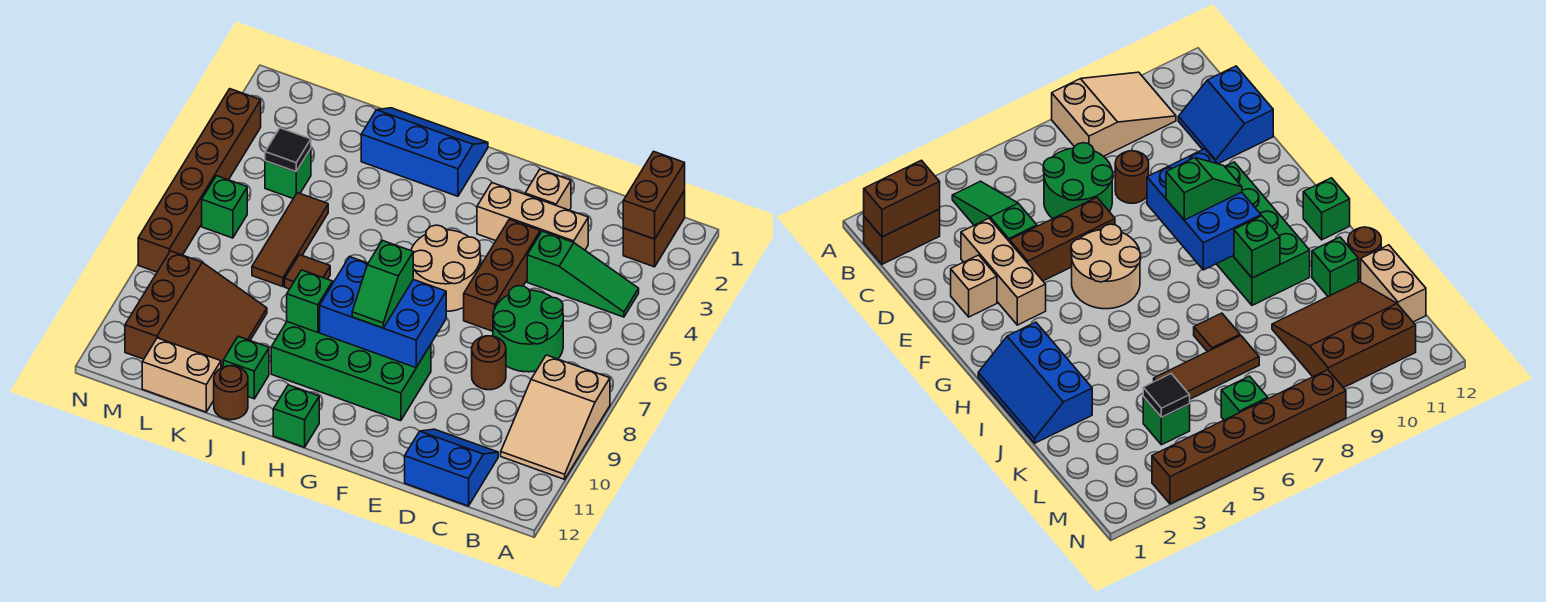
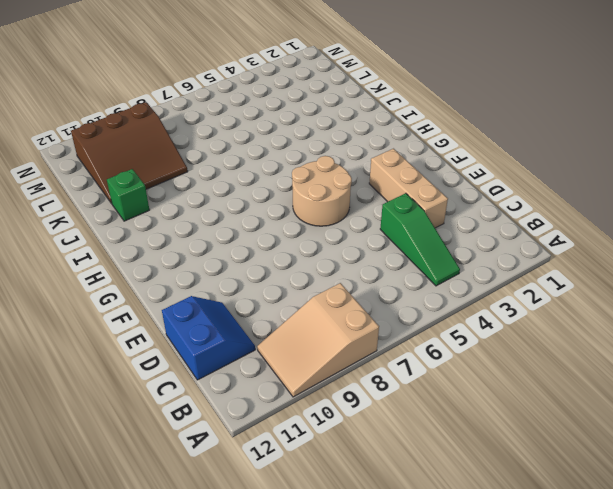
none -> brown 1x2 brick [623,191,685,267]
none -> green 2x2 round brick [493,286,563,372]
none -> brown 1x1 round brick [472,336,506,390]

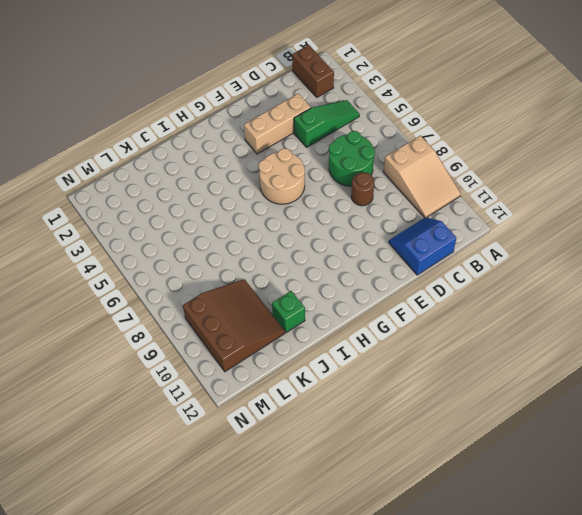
none -> tan 1x1 brick [525,169,571,210]
none -> brown 1x3 brick [464,219,540,331]
none -> green 2x4 brick [271,322,431,421]

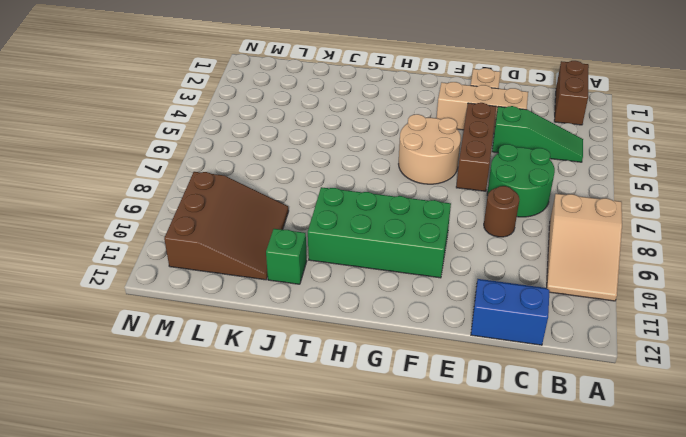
none -> blue 2x3 slope [361,108,488,196]
none -> green 1x1 brick [273,385,319,447]
none -> brown 1x1 tile [285,255,330,289]

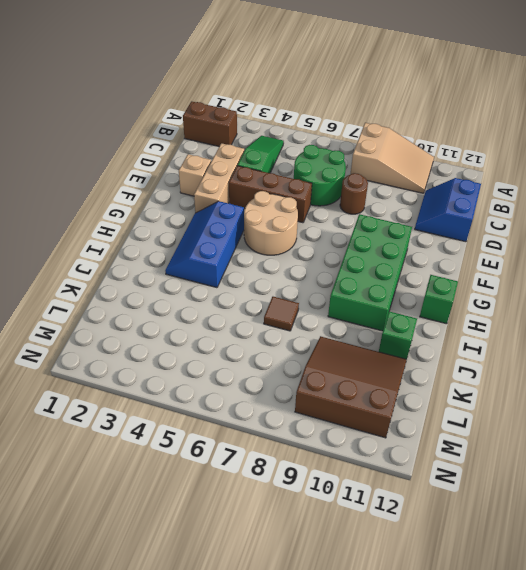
blue 2x3 slope [165,201,244,288] -> blue 2x3 slope moved to [361,108,488,196]
none -> brown 1x1 round brick [214,366,248,420]
none -> brown 1x3 tile [252,193,328,287]
none -> tan 1x2 brick [142,338,221,412]

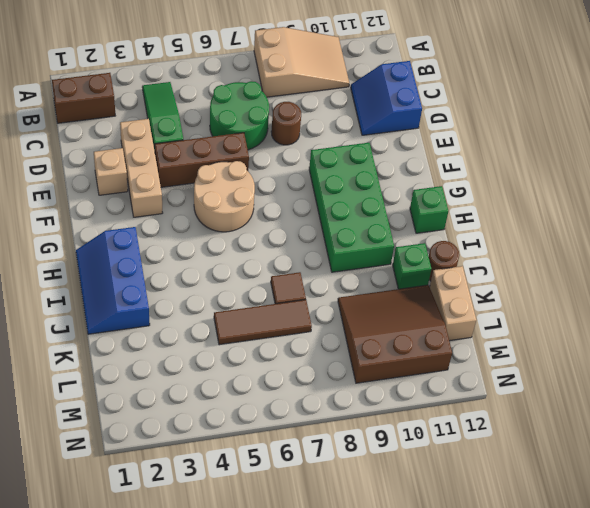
none -> green 1x1 brick [265,149,311,199]
none -> green 1x1 brick [202,176,247,238]
none -> brown 1x6 brick [138,89,261,272]

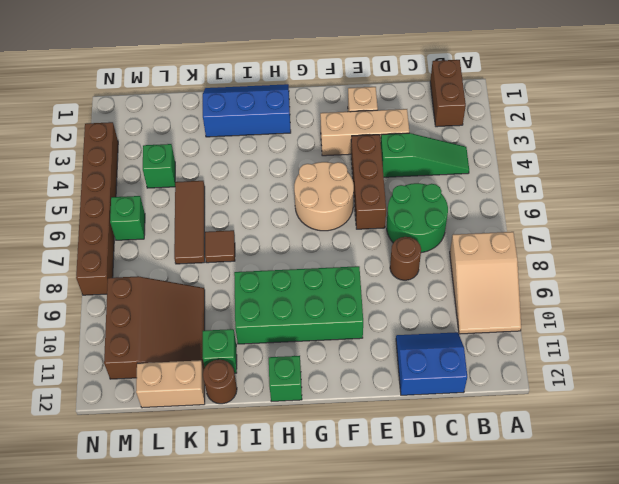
none -> brown 1x2 brick [623,151,685,239]
none -> blue 2x3 brick [320,257,446,368]
none -> green 1x1 brick [287,270,333,332]

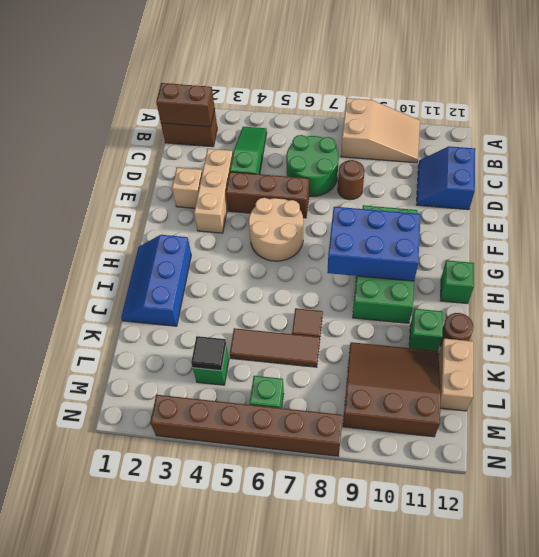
blue 2x3 brick [327,207,421,281] -> blue 2x3 brick turned to [320,257,446,368]
none -> green 1x1 brick [287,270,333,332]
none -> green 1x2 slope [352,240,413,328]

